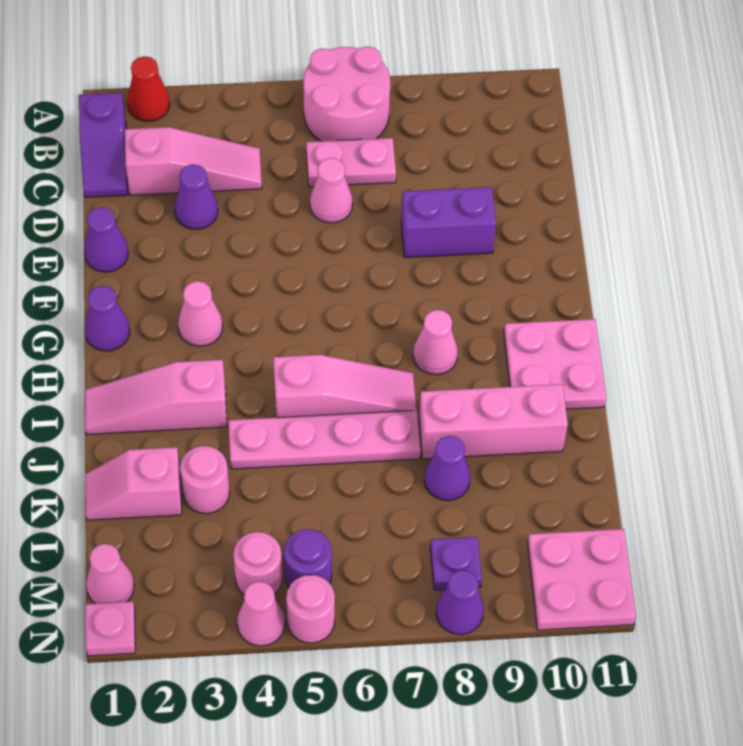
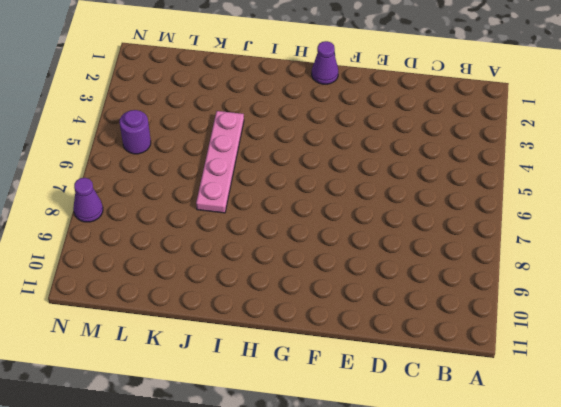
none -> red 1x1 cone [127,56,170,121]
none -> pink 2x2 round brick [303,46,390,141]
none -> purple 1x2 slope [79,93,127,197]

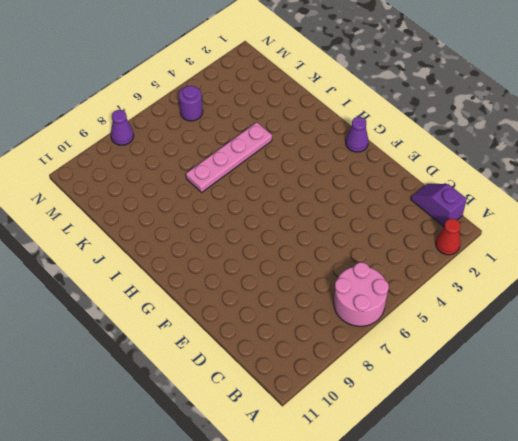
none -> pink 1x3 slope [125,127,262,195]
none -> pink 1x2 plate [306,138,396,187]
none -> purple 1x1 cone [175,164,218,229]

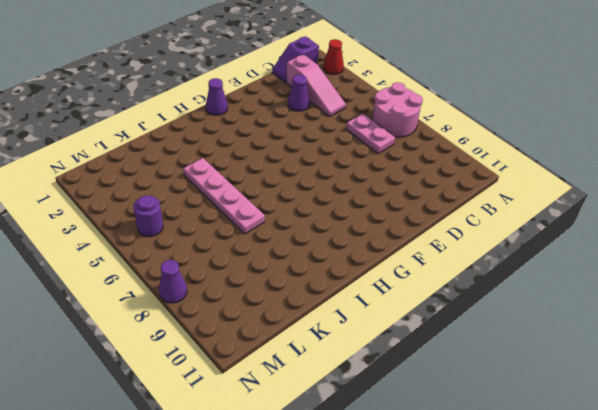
none -> pink 1x1 cone [310,158,353,223]
none -> purple 1x1 cone [84,207,128,272]
none -> purple 1x2 brick [401,187,496,258]

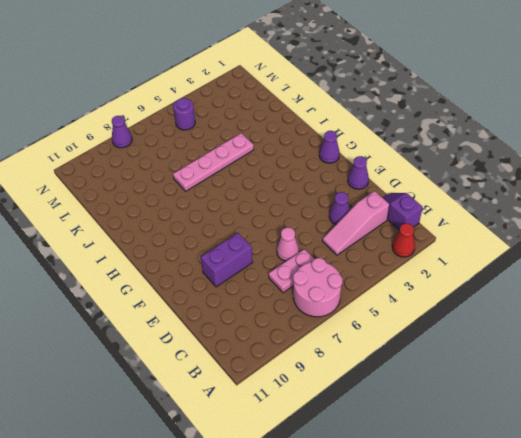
none -> pink 1x1 cone [178,281,223,346]
none -> pink 1x1 cone [413,310,458,375]
none -> pink 2x2 plate [504,319,606,409]

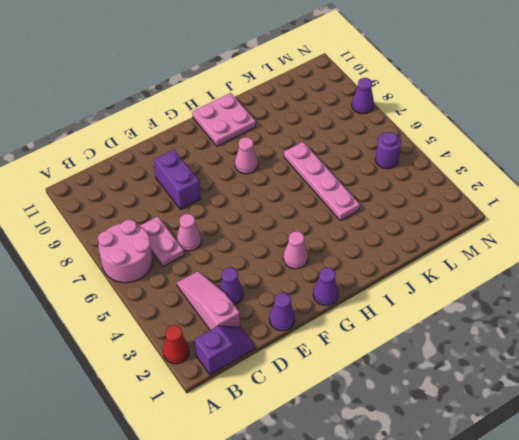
none -> pink 1x3 slope [85,360,227,434]
none -> pink 1x3 slope [273,355,416,418]
none -> pink 1x3 brick [419,384,568,459]

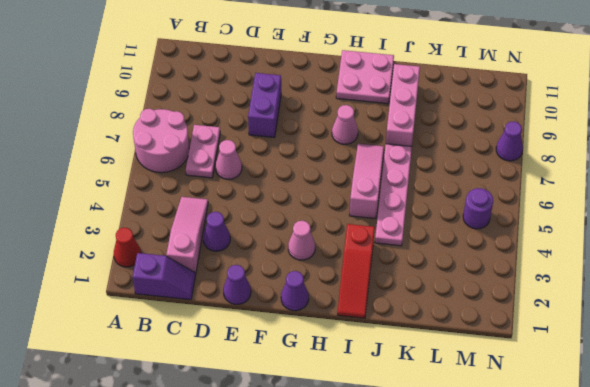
red 1x3 slope [338,224,375,318] -> pink 1x3 slope [85,360,227,434]
none -> pink 1x2 slope [85,447,182,520]
none -> pink 1x1 round brick [180,446,230,514]
none -> purple 1x1 cone [424,436,470,501]

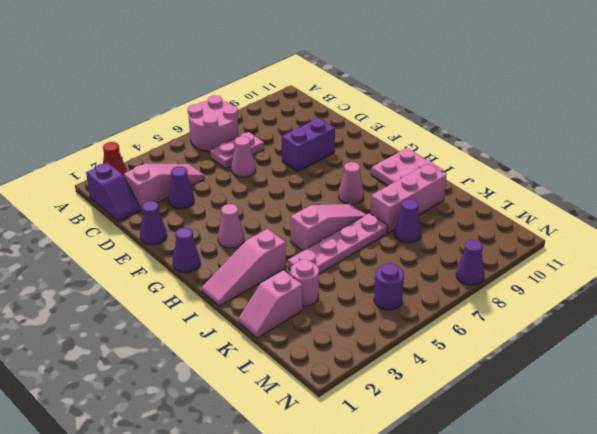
none -> pink 1x1 cone [86,544,134,604]
none -> pink 1x1 round brick [233,532,282,595]
none -> purple 1x1 plate [430,537,482,590]

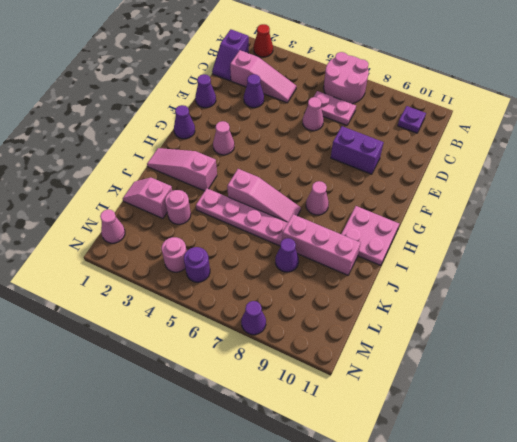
purple 1x1 plate [398,106,426,133] -> purple 1x1 plate moved to [430,537,482,590]
none -> pink 2x2 plate [528,529,636,630]
none -> pink 1x1 plate [85,601,135,656]
none -> pink 1x1 cone [237,581,285,646]

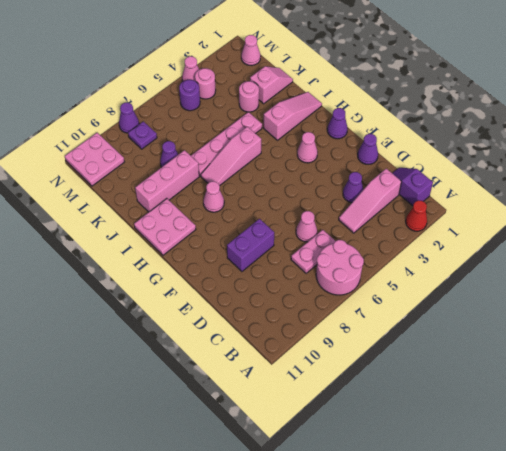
none -> pink 1x1 plate [85,601,135,656]
none -> pink 1x1 round brick [286,575,335,643]

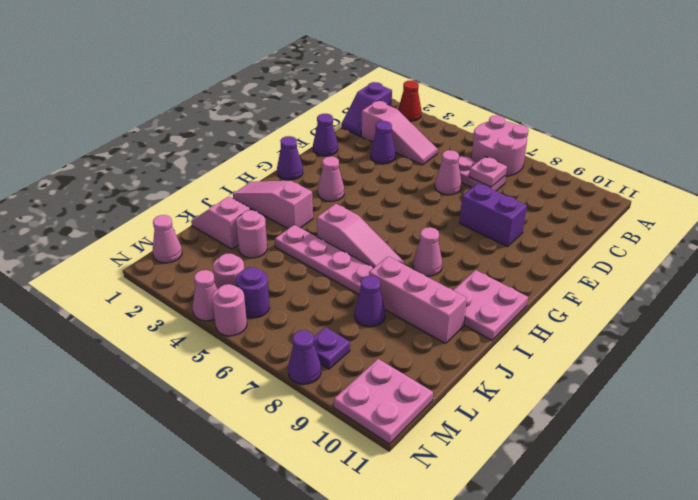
pink 1x1 plate [469,157,507,187] -> pink 1x1 plate moved to [85,601,135,656]

